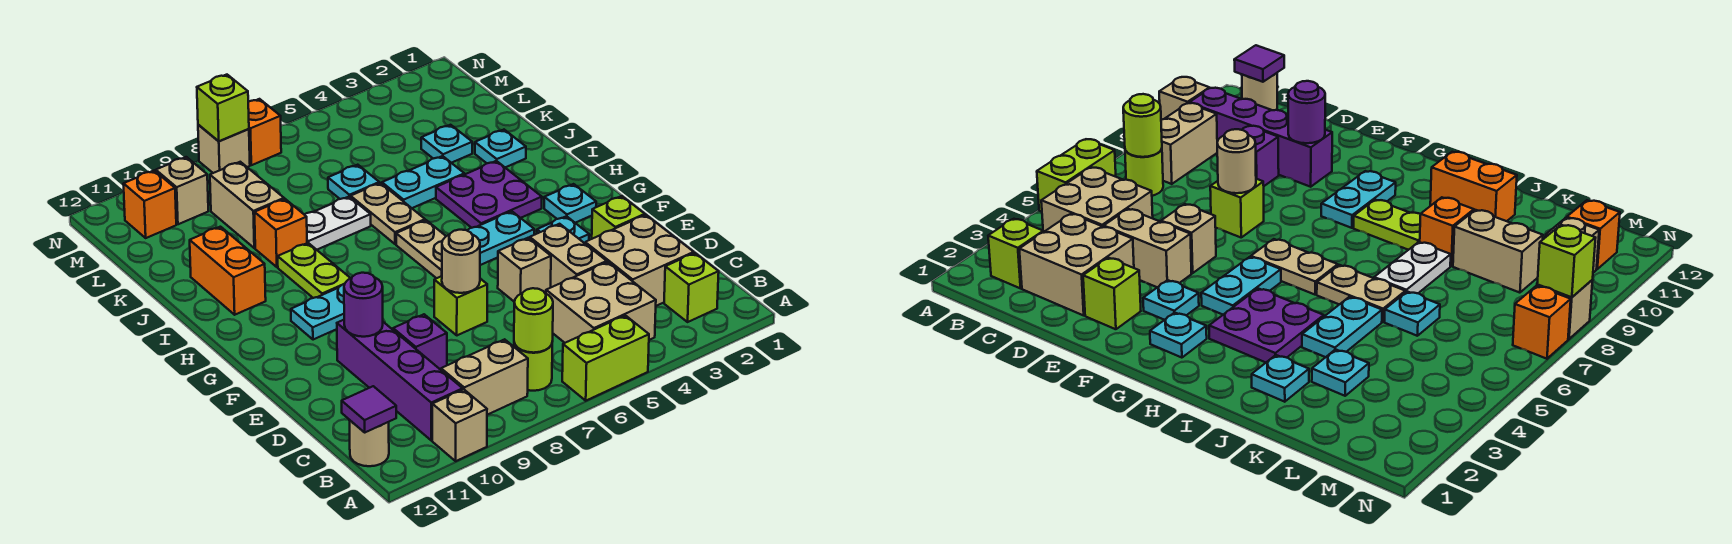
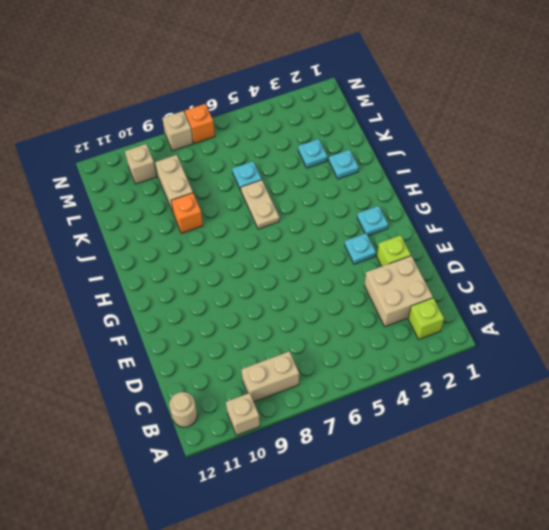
none -> lime 1x2 brick [562,315,649,401]
none -> tan 2x2 brick [546,262,656,343]
none -> lime 1x1 round brick [514,341,553,391]
none -> purple 1x4 brick [337,320,463,440]

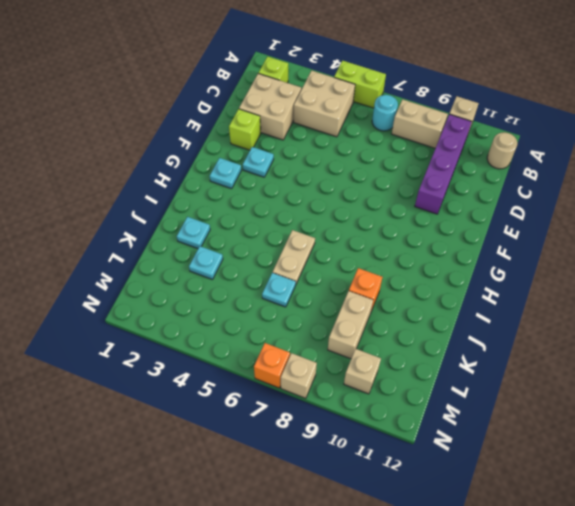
cyan 1x1 round brick [372,95,398,131] -> lime 1x1 round brick [514,341,553,391]
none -> tan 1x2 brick [530,224,607,287]
none -> purple 1x1 brick [393,314,447,370]
none -> tan 1x1 brick [498,238,551,302]
none -> lime 1x1 brick [434,276,487,335]

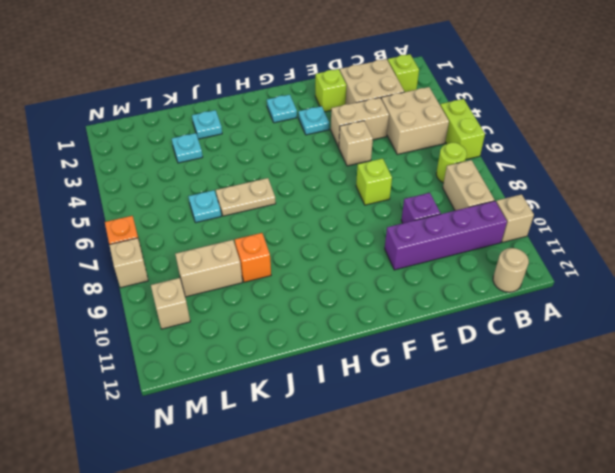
none -> cyan 1x2 plate [467,211,534,265]
none -> tan 1x2 plate [396,220,446,278]
none -> cyan 1x2 plate [291,284,345,340]
none -> purple 2x2 plate [436,161,542,228]

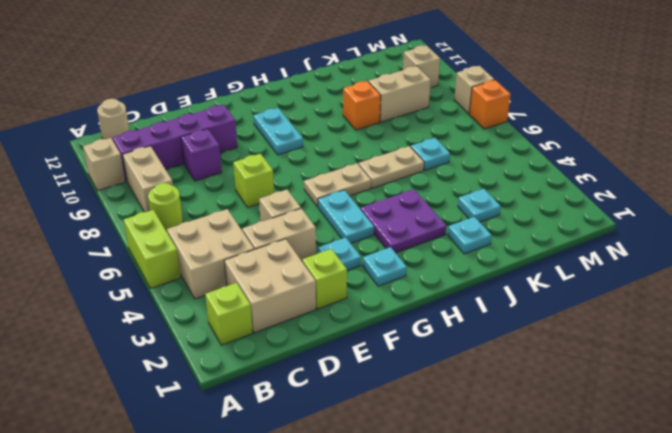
none -> lime 1x2 plate [278,243,350,298]
none -> orange 1x2 brick [190,227,266,315]
none -> cyan 1x2 plate [382,156,464,208]
none -> white 1x2 plate [305,197,371,250]

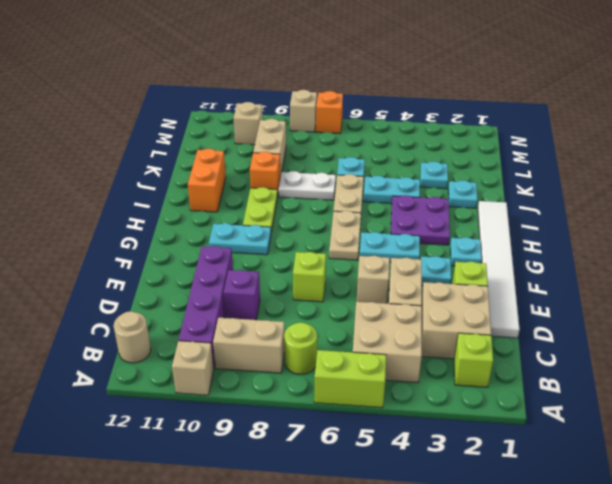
white 1x6 tile [478,201,520,338] -> none
none -> orange 1x1 brick [124,171,176,238]
none -> lime 1x1 round brick [514,288,553,353]
none -> purple 1x1 tile [342,386,396,432]
none -> tan 1x1 round brick [442,230,480,293]

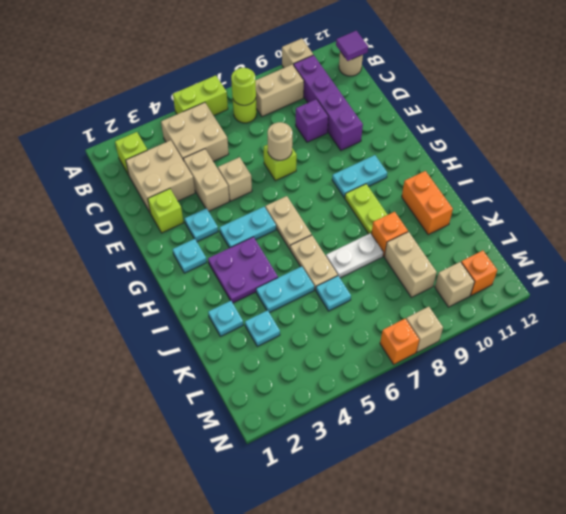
none -> purple 1x1 round brick [344,273,383,337]
none -> lime 1x1 brick [197,75,249,141]

